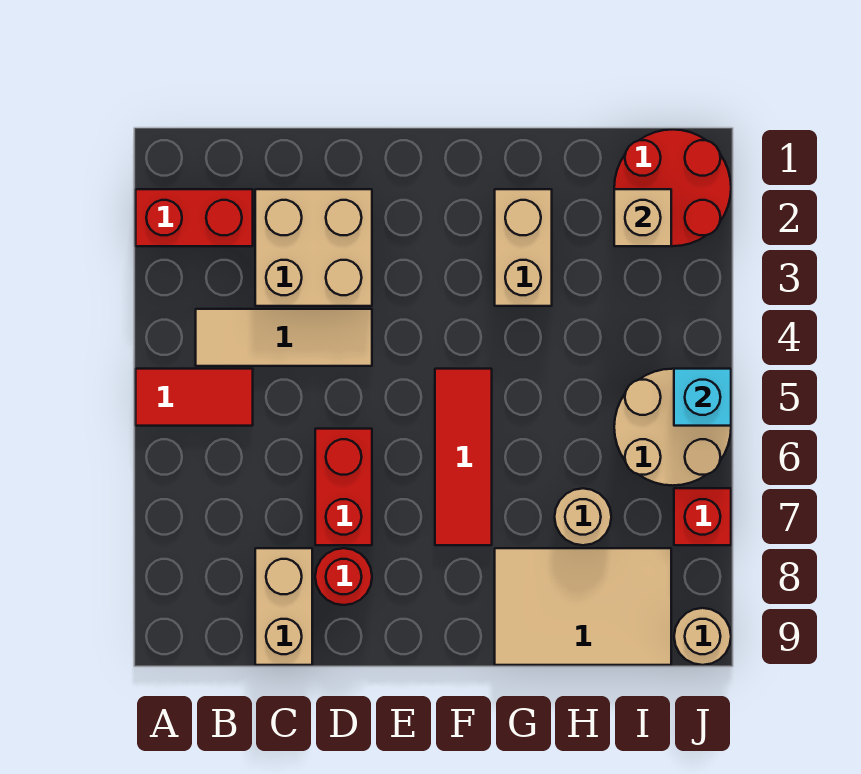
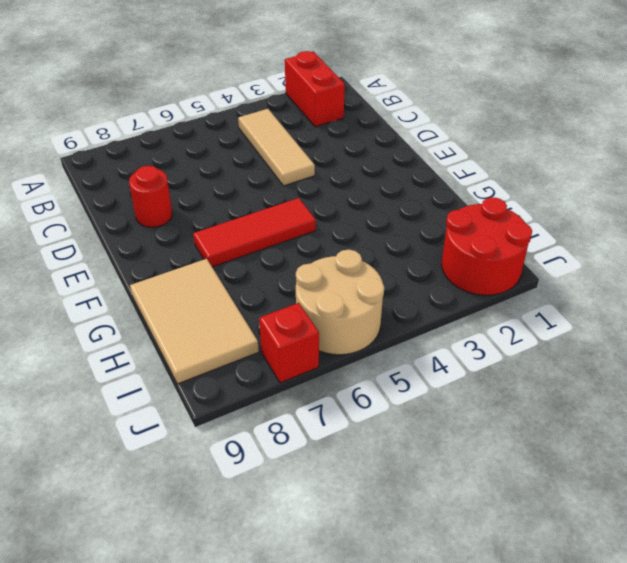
none -> red 1x2 tile [136,369,253,426]
none -> tan 2x2 brick [255,189,372,306]
none -> tan 1x2 brick [255,548,312,665]

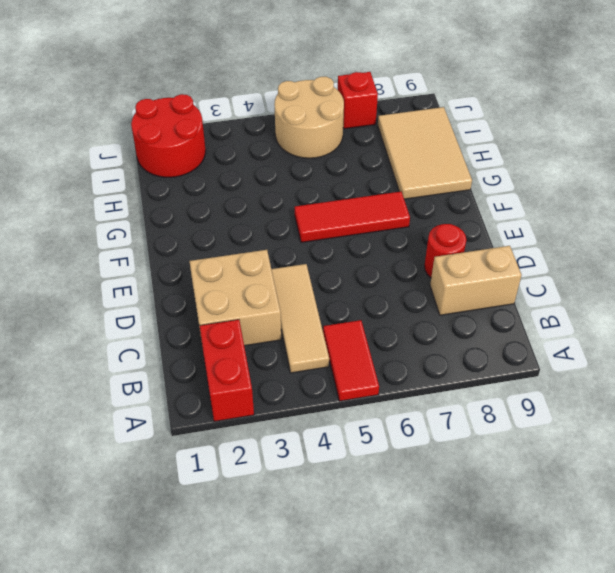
none -> red 1x2 brick [315,429,372,545]
none -> tan 1x2 brick [495,189,552,306]
none -> tan 1x1 round brick [555,488,611,545]

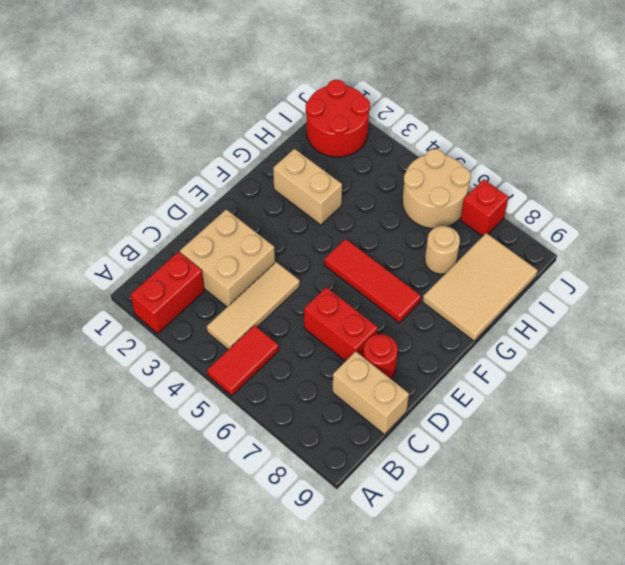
none -> tan 1x1 round brick [674,608,731,665]
none -> tan 1x1 brick [614,189,671,246]
none -> cyan 1x1 brick [674,369,731,426]

